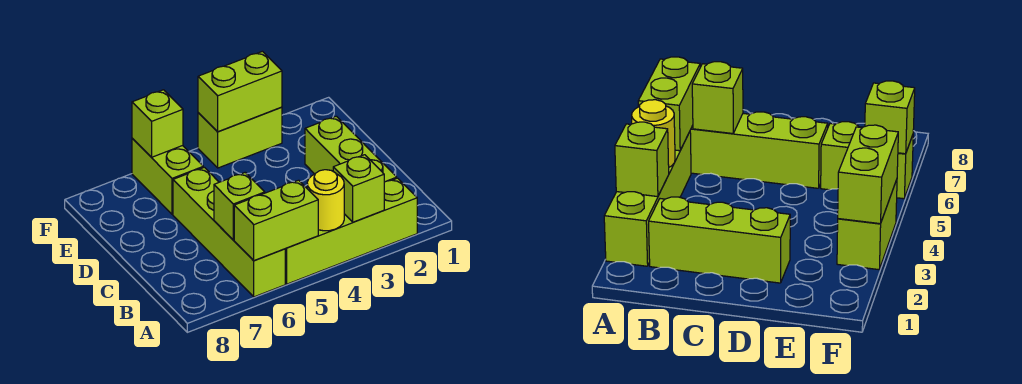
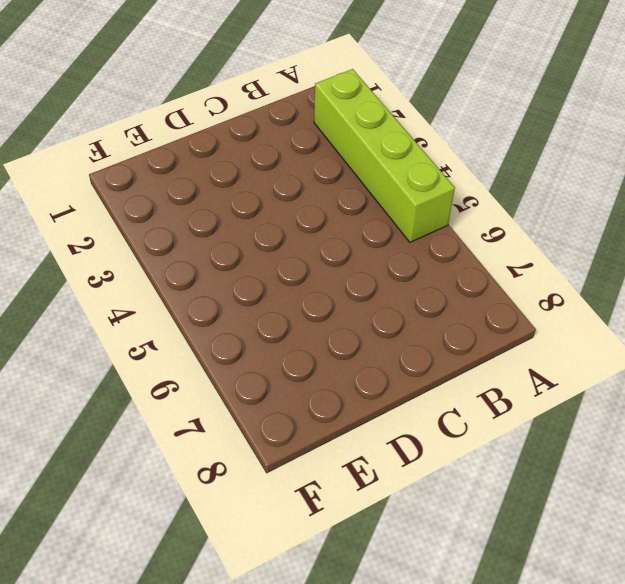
none -> lime 1x4 brick [173,167,285,297]
none -> lime 1x3 brick [305,116,397,182]

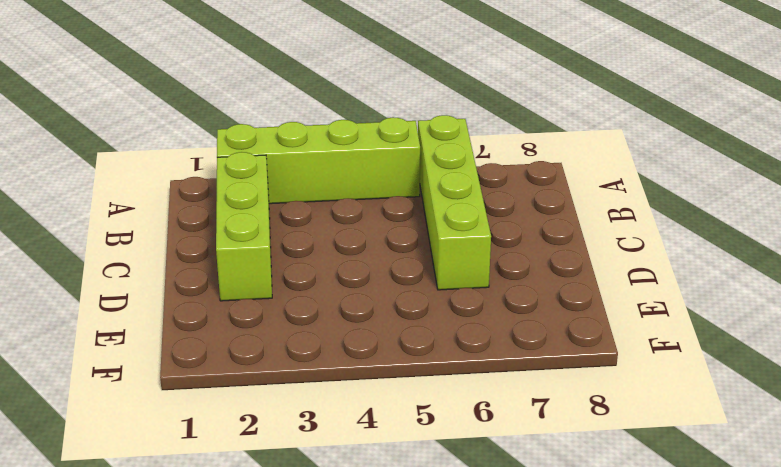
none -> lime 1x2 brick [132,138,203,214]
none -> lime 1x2 brick [198,107,282,168]

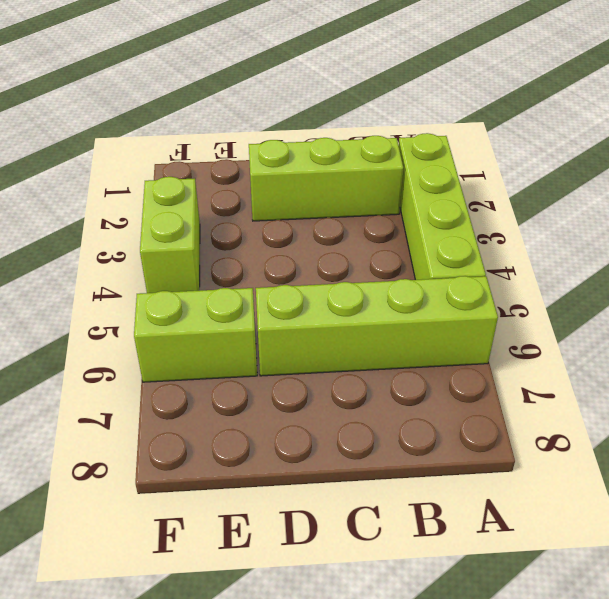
none -> lime 1x1 brick [333,155,384,222]
none -> yellow 1x1 round brick [307,170,344,231]

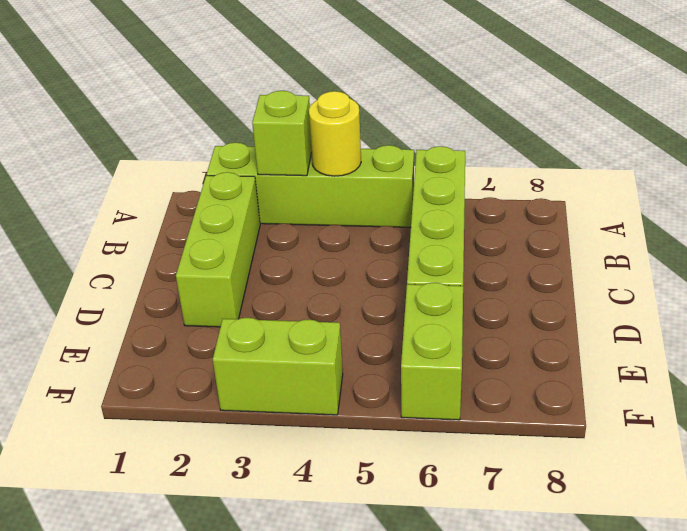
none -> lime 1x2 brick [234,180,318,260]
none -> lime 1x1 brick [214,172,265,240]

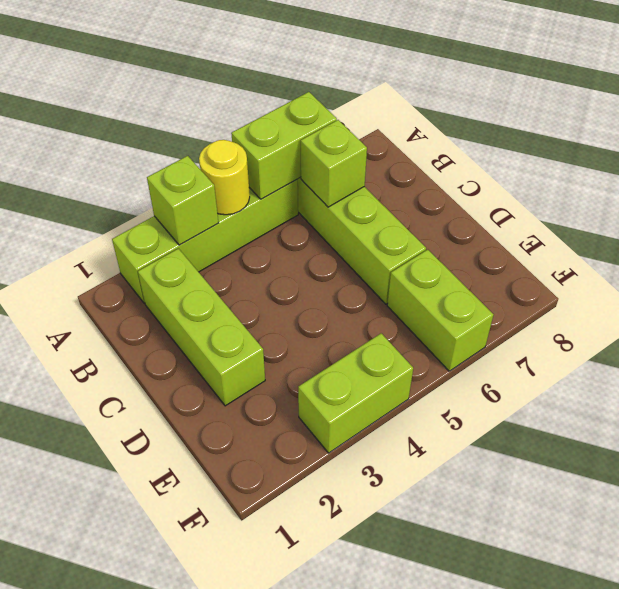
none -> lime 1x2 brick [198,51,282,132]
none -> lime 1x1 brick [132,90,183,157]

